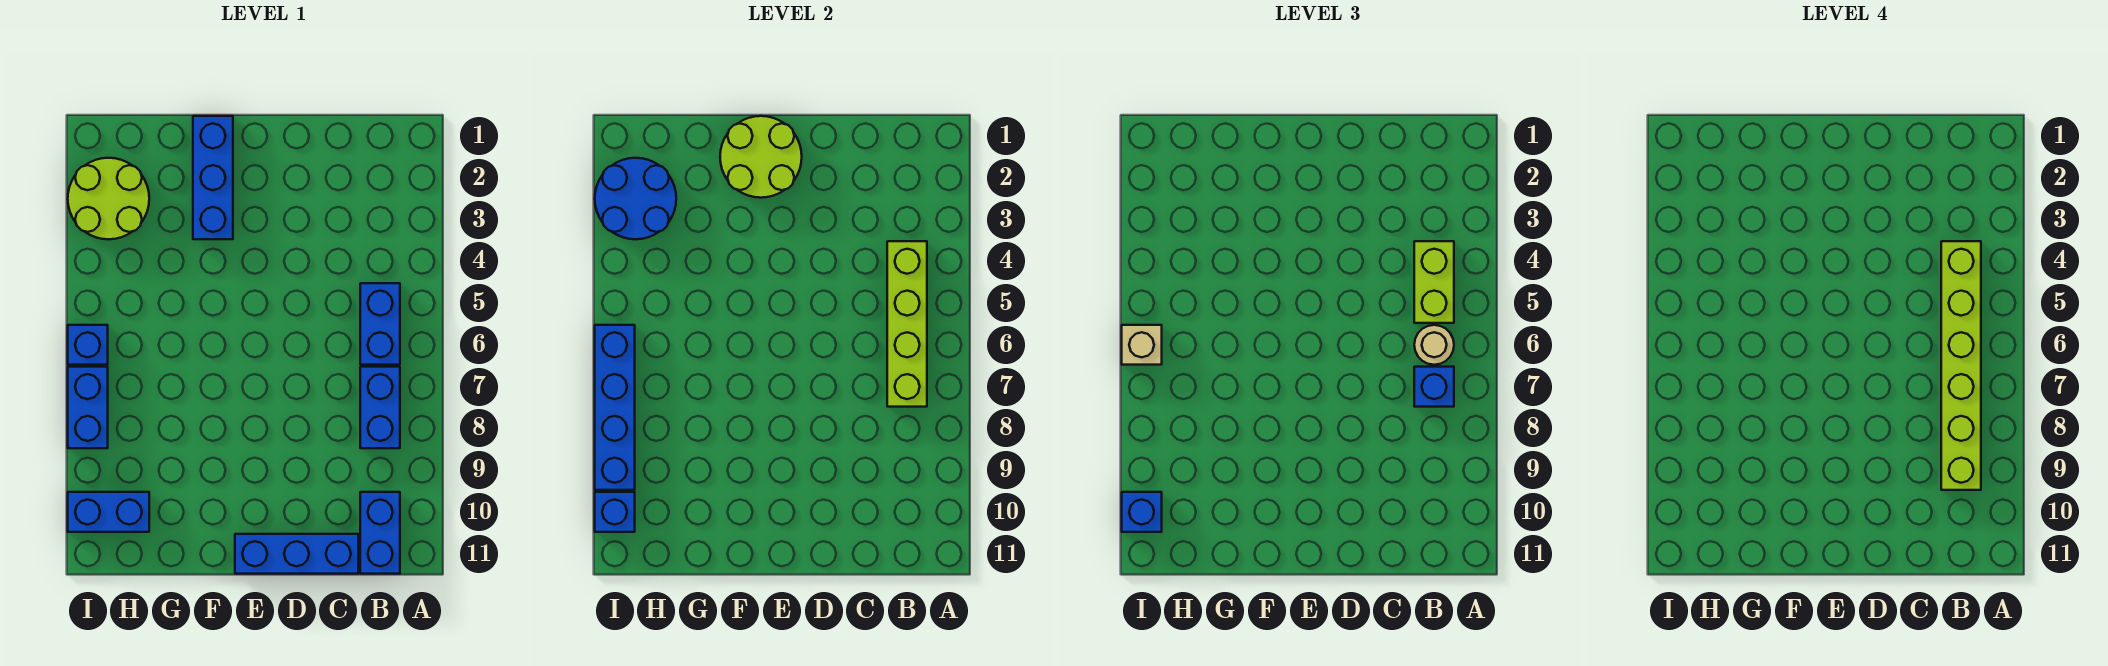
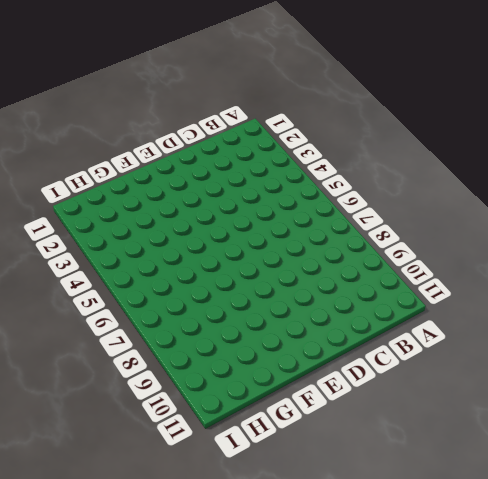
none -> blue 1x2 brick [360,283,400,365]
none -> blue 1x2 brick [360,367,400,448]
none -> blue 1x2 brick [360,492,400,574]

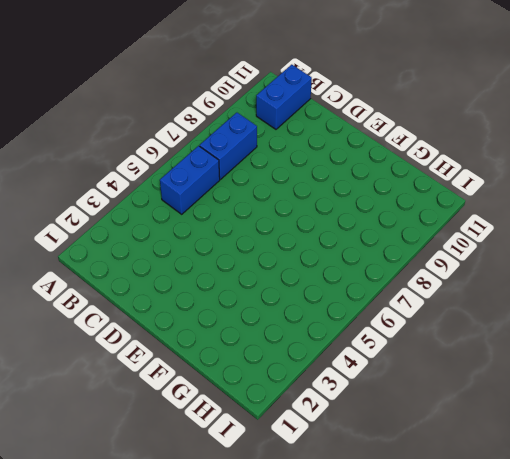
none -> blue 1x3 brick [235,534,358,574]
none -> blue 1x3 brick [193,116,233,239]
none -> lime 2x2 round brick [68,158,149,239]

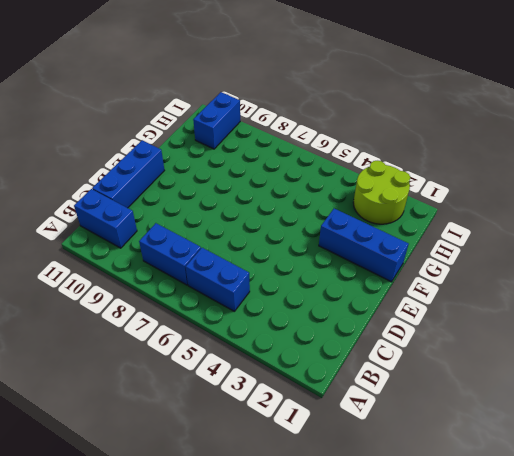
none -> blue 1x1 brick [68,325,108,365]
none -> blue 1x2 brick [68,367,108,448]
none -> lime 1x4 brick [887,241,927,407]

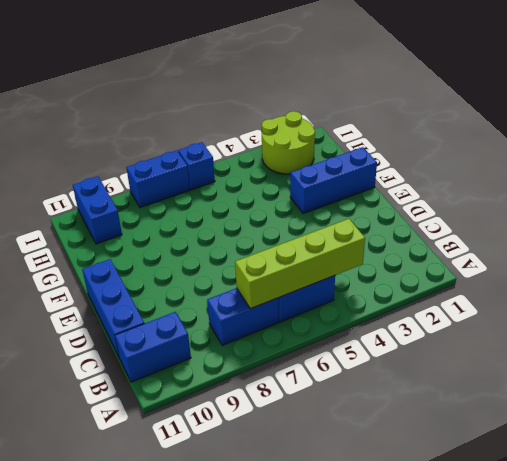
none -> lime 2x2 round brick [720,116,802,198]
none -> blue 2x2 round brick [595,158,676,239]
none -> blue 1x4 brick [595,325,635,490]

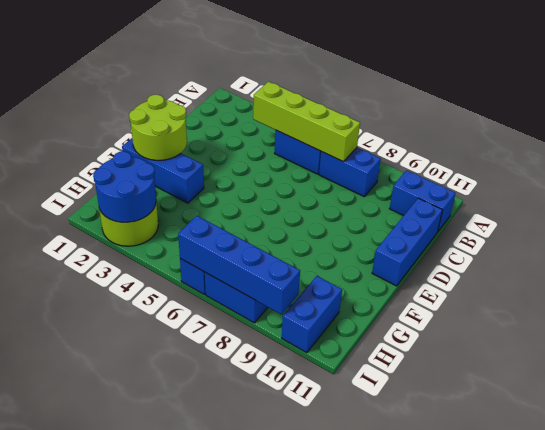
none -> blue 1x1 brick [595,492,635,532]
none -> lime 1x2 brick [1414,241,1454,323]
none -> tan 1x1 round brick [1414,325,1454,365]

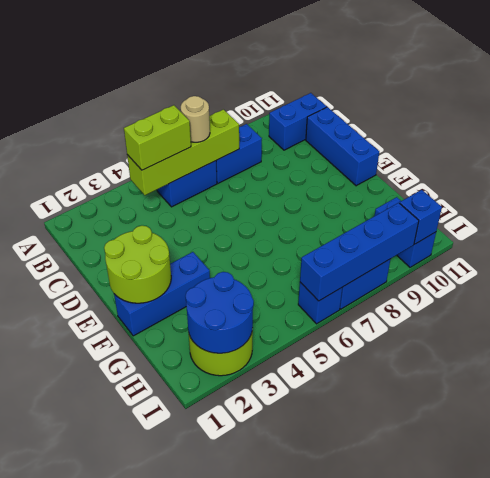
none -> blue 1x1 brick [1414,367,1454,407]
none -> tan 1x1 brick [1122,325,1162,365]
none -> blue 1x1 brick [1122,492,1162,532]

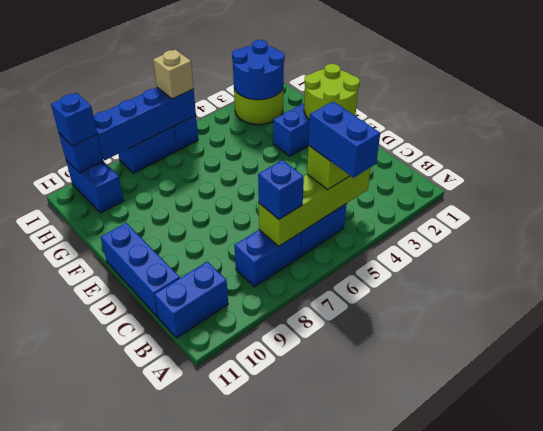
blue 1x2 brick [308,102,380,178] -> lime 1x6 brick [1941,241,1981,490]
none -> tan 1x1 round brick [1414,325,1454,365]

